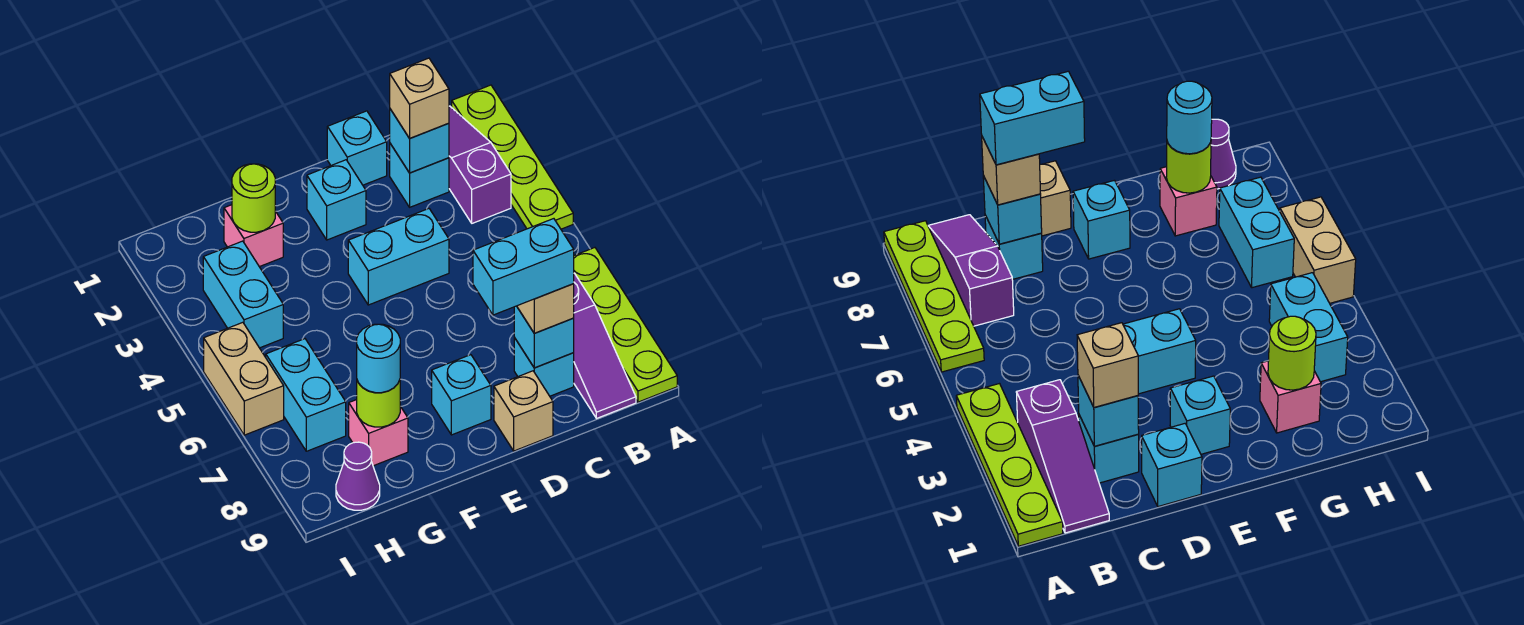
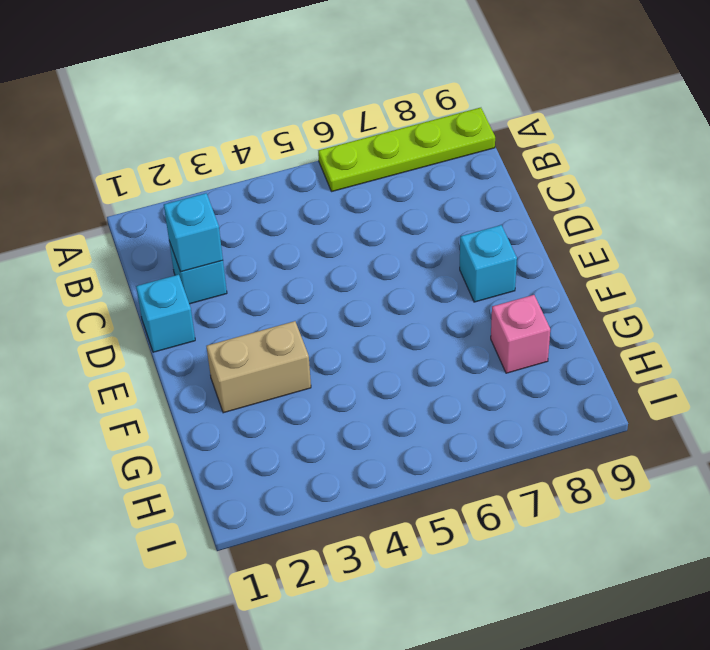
tan 1x2 brick [207,321,311,413] -> tan 1x2 brick moved to [204,322,284,435]
none -> lime 1x4 plate [452,85,573,229]
none -> purple 1x3 slope [449,106,511,223]
none -> purple 1x3 slope [574,273,636,419]

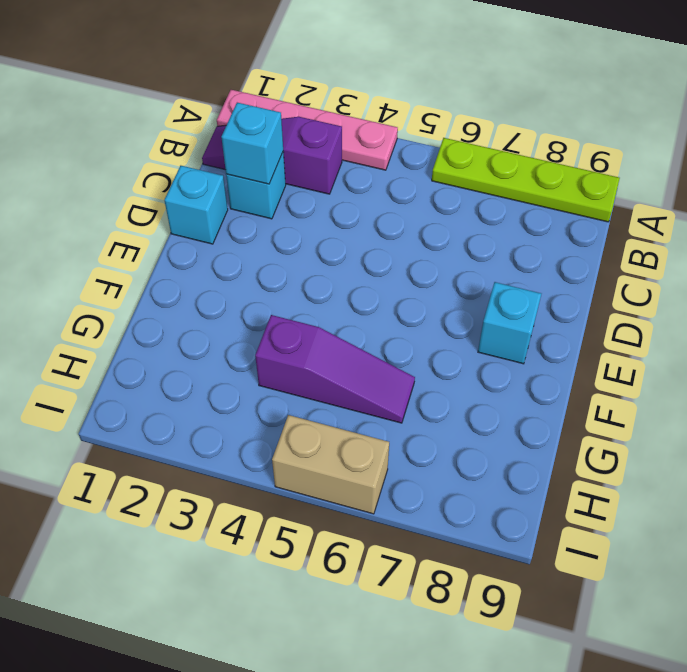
pink 1x4 plate [217,90,398,170] -> lime 1x4 plate [452,85,573,229]
purple 1x3 slope [255,315,415,423] -> purple 1x3 slope moved to [574,273,636,419]
none -> cyan 1x1 brick [514,338,574,396]
none -> cyan 1x2 brick [348,209,449,305]
none -> tan 1x1 brick [494,371,553,451]

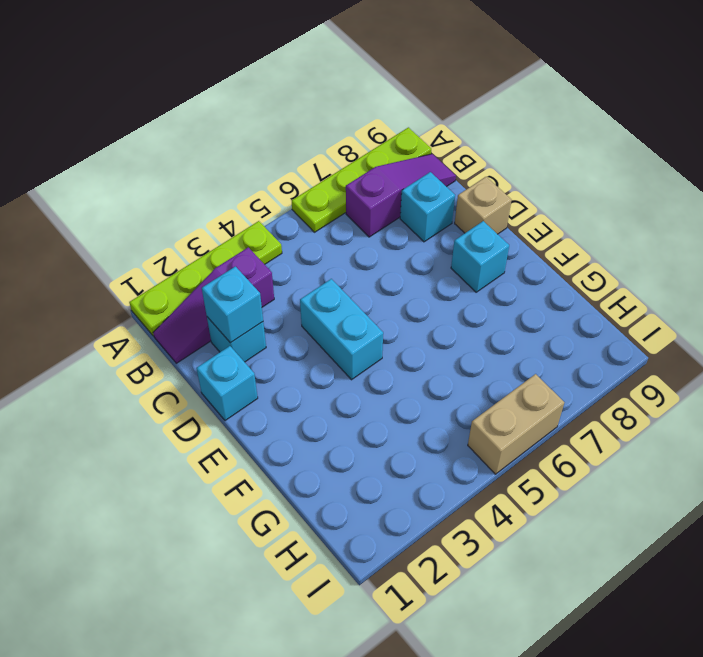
none -> cyan 1x1 brick [307,160,366,240]
none -> pink 1x1 brick [224,205,283,267]
none -> pink 1x1 brick [349,400,408,466]

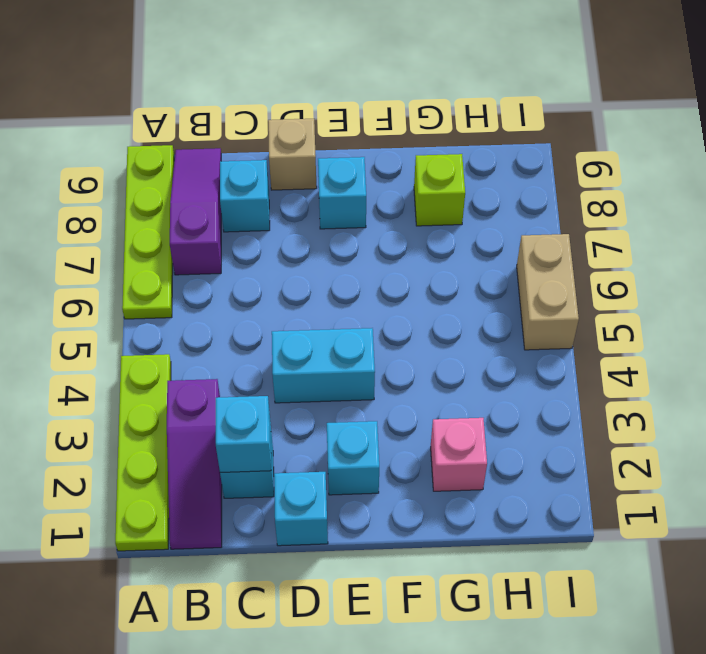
lime 1x1 brick [414,154,465,226] -> pink 1x1 brick [349,400,408,466]
none -> cyan 1x2 brick [203,241,283,348]
none -> cyan 1x2 brick [266,339,346,451]
none -> purple 1x1 cone [336,442,380,510]

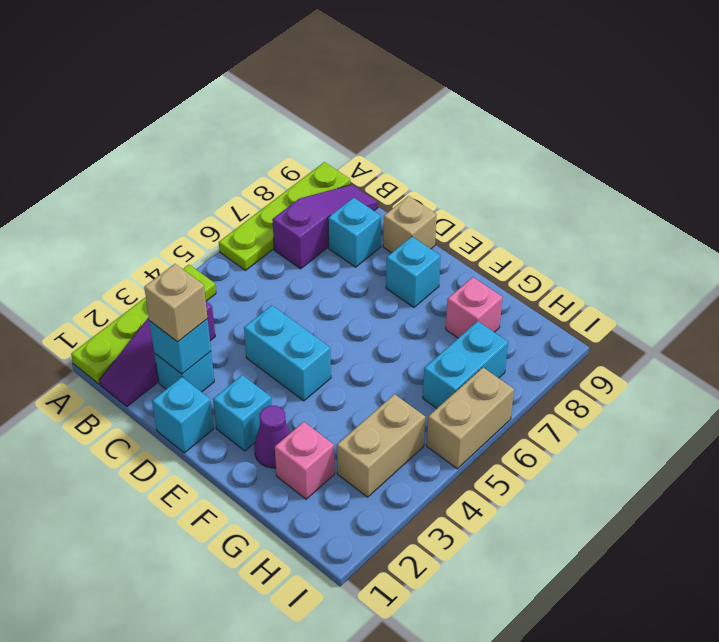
purple 1x1 cone [254,406,290,468] -> purple 1x1 cone moved to [336,442,380,510]
tan 1x2 brick [337,394,425,497] -> cyan 1x2 brick [203,241,283,348]
none -> cyan 1x1 brick [514,306,574,368]
none -> lime 1x1 round brick [232,164,275,232]
none -> lime 1x1 round brick [357,380,400,427]

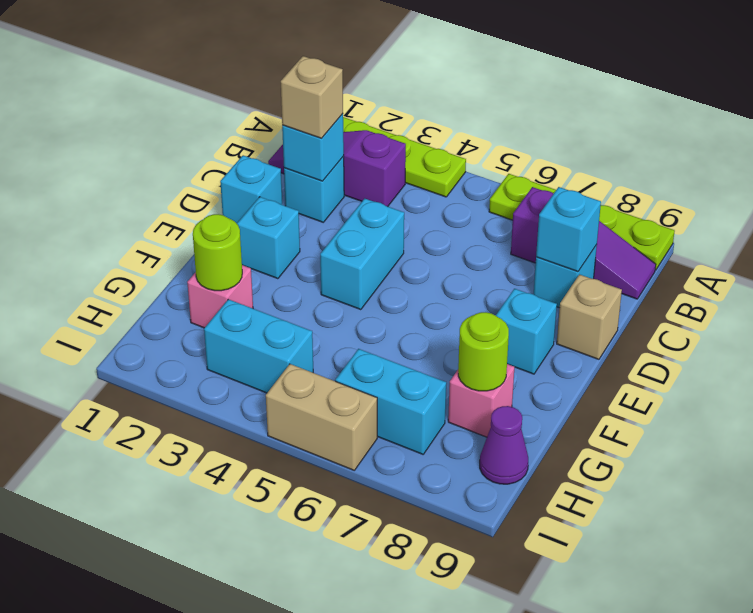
none -> tan 1x1 brick [517,284,574,333]
none -> cyan 1x1 round brick [357,324,400,393]
none -> cyan 1x2 brick [473,219,574,315]

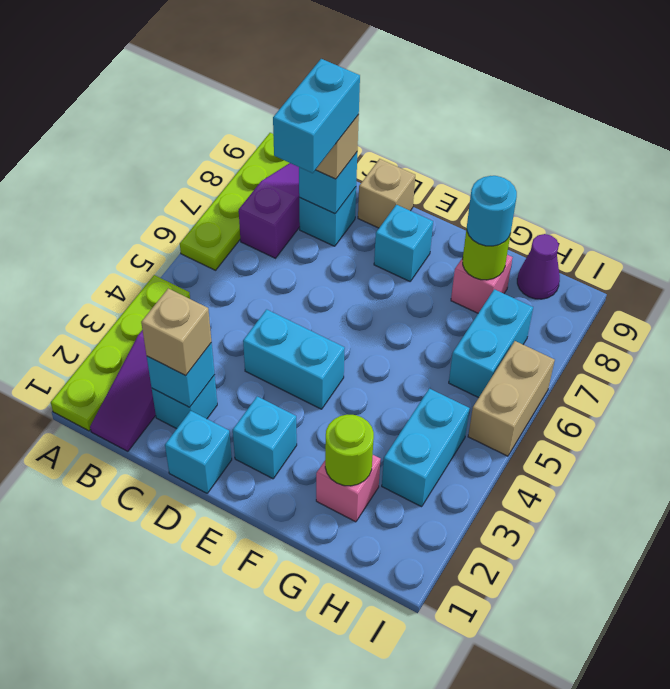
cyan 1x2 brick [273,59,360,173] -> cyan 1x2 brick turned to [473,219,574,315]

